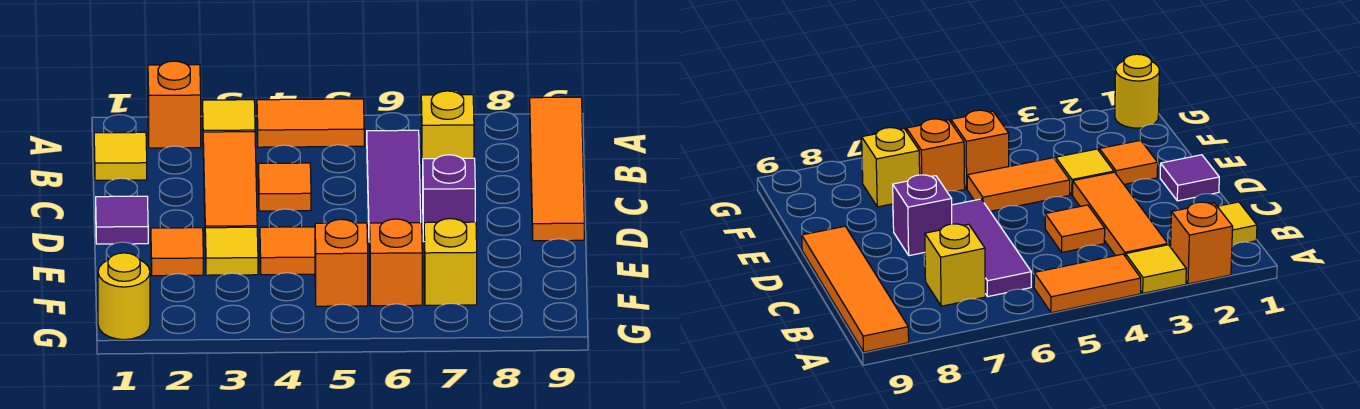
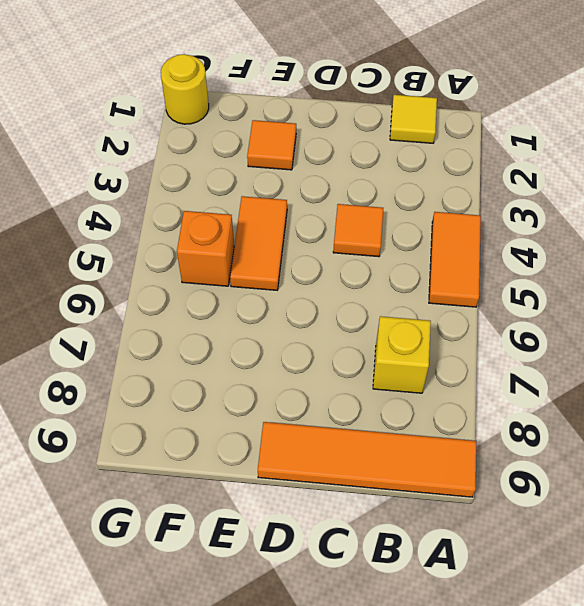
none -> orange 1x1 brick [148,61,201,148]
none -> yellow 1x1 tile [203,100,255,132]
none -> orange 1x3 tile [203,132,257,228]

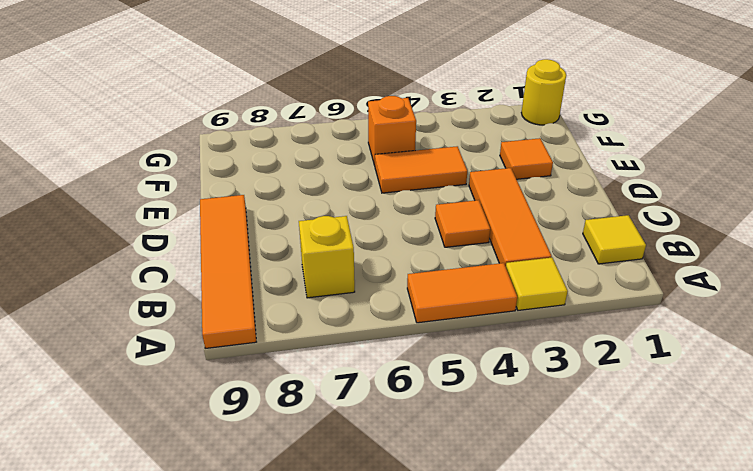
none -> orange 1x1 brick [148,61,201,148]
none -> purple 1x3 tile [367,130,421,242]
none -> purple 1x1 tile [96,196,148,244]

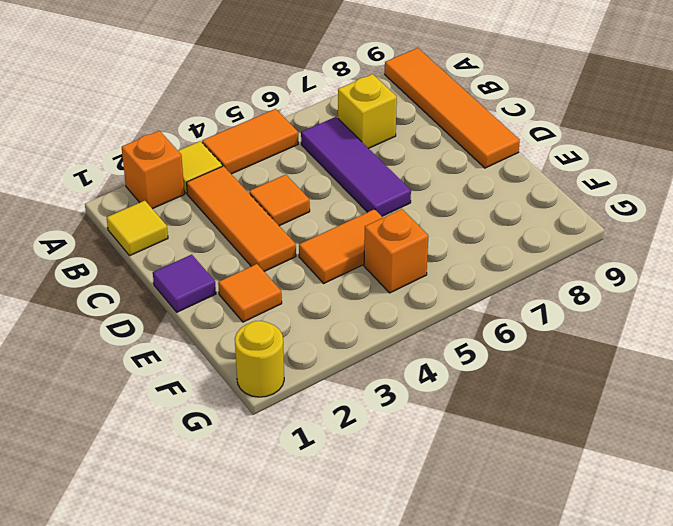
none -> purple 1x1 brick [423,155,475,241]
none -> yellow 1x1 tile [205,227,258,275]
none -> orange 1x1 brick [370,219,422,306]

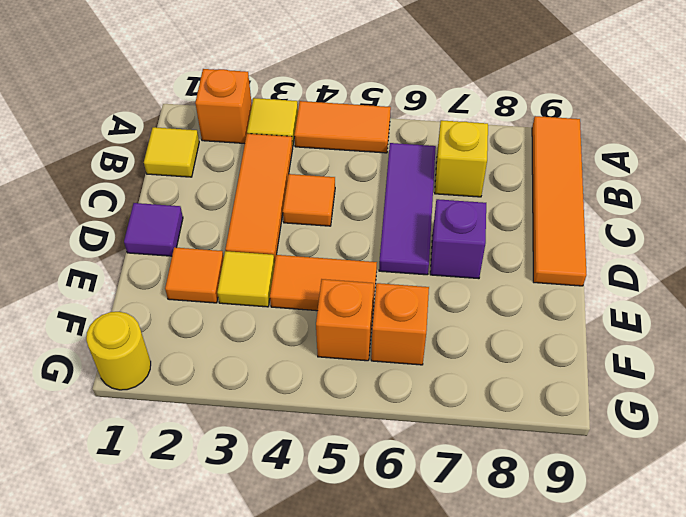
none -> yellow 1x1 brick [424,219,477,305]

